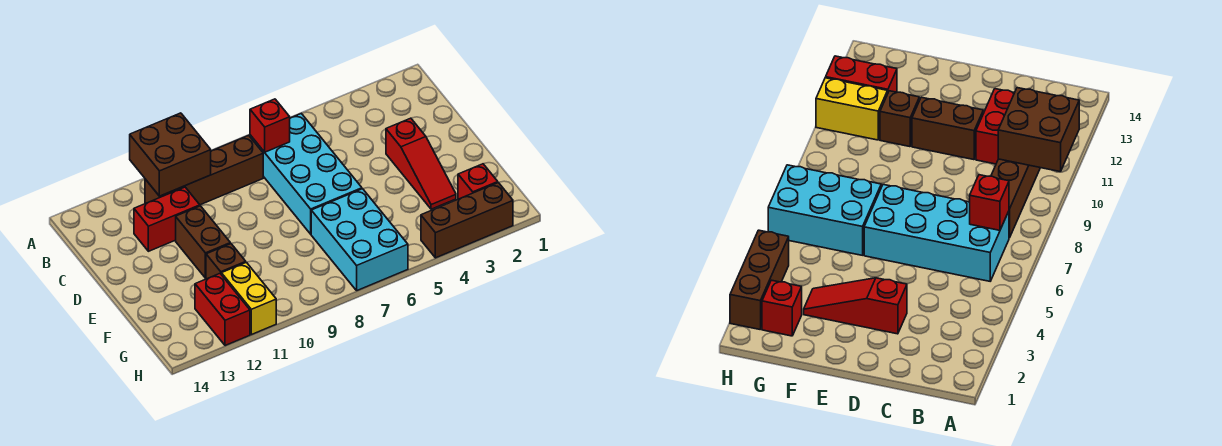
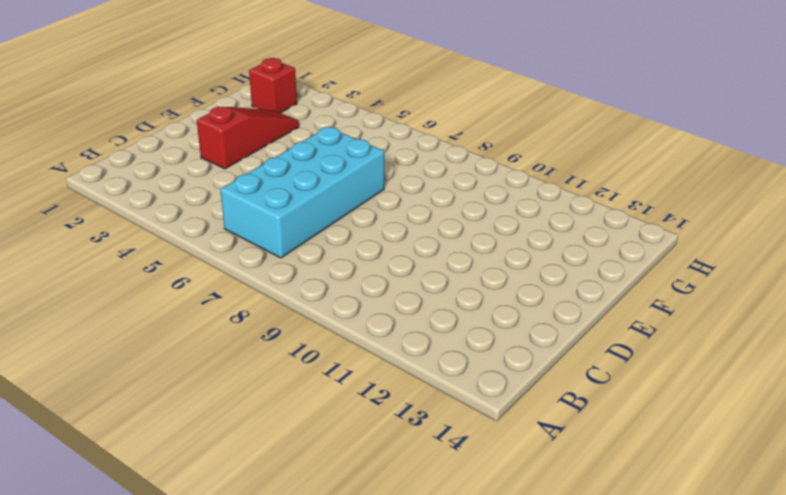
none -> brown 1x4 brick [145,135,263,205]
none -> red 1x2 brick [134,187,200,251]
none -> brown 1x2 brick [176,206,230,278]

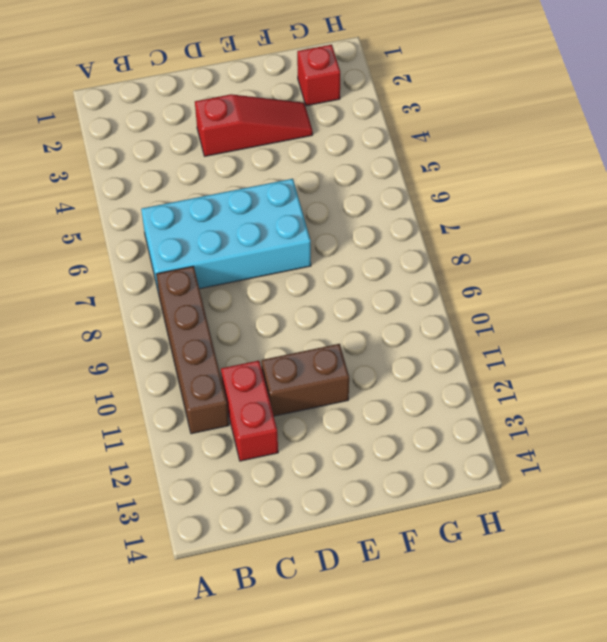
none -> cyan 2x3 brick [311,189,408,290]
none -> brown 1x1 brick [206,244,246,279]
none -> yellow 1x2 brick [221,262,276,335]

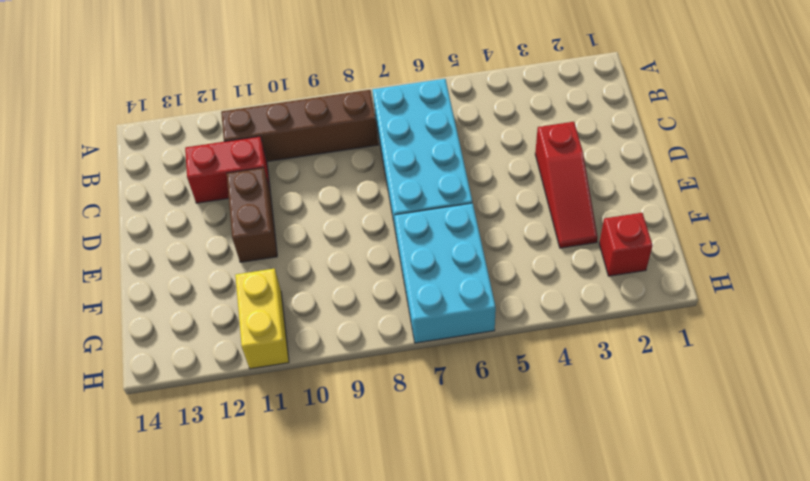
none -> brown 1x1 brick [206,244,246,279]
none -> red 1x2 brick [195,274,250,346]
none -> brown 1x3 brick [421,183,513,258]

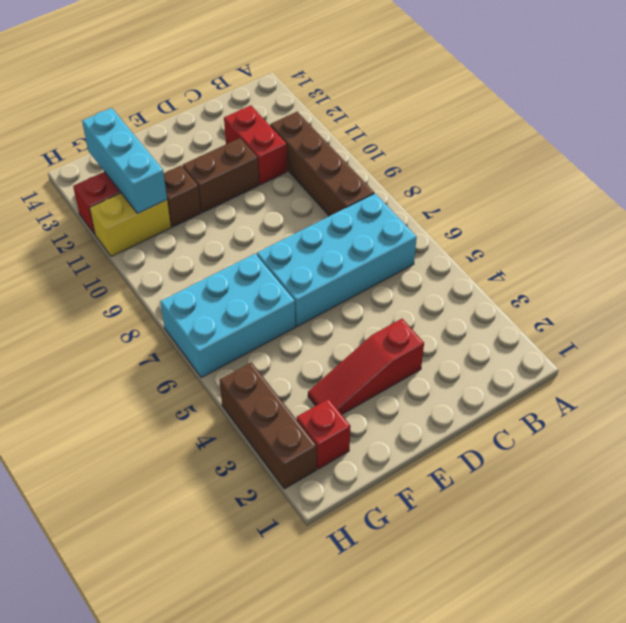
cyan 1x3 brick [82,108,167,213] -> none
none -> brown 2x2 brick [130,113,211,196]
none -> red 1x1 brick [250,99,290,152]

